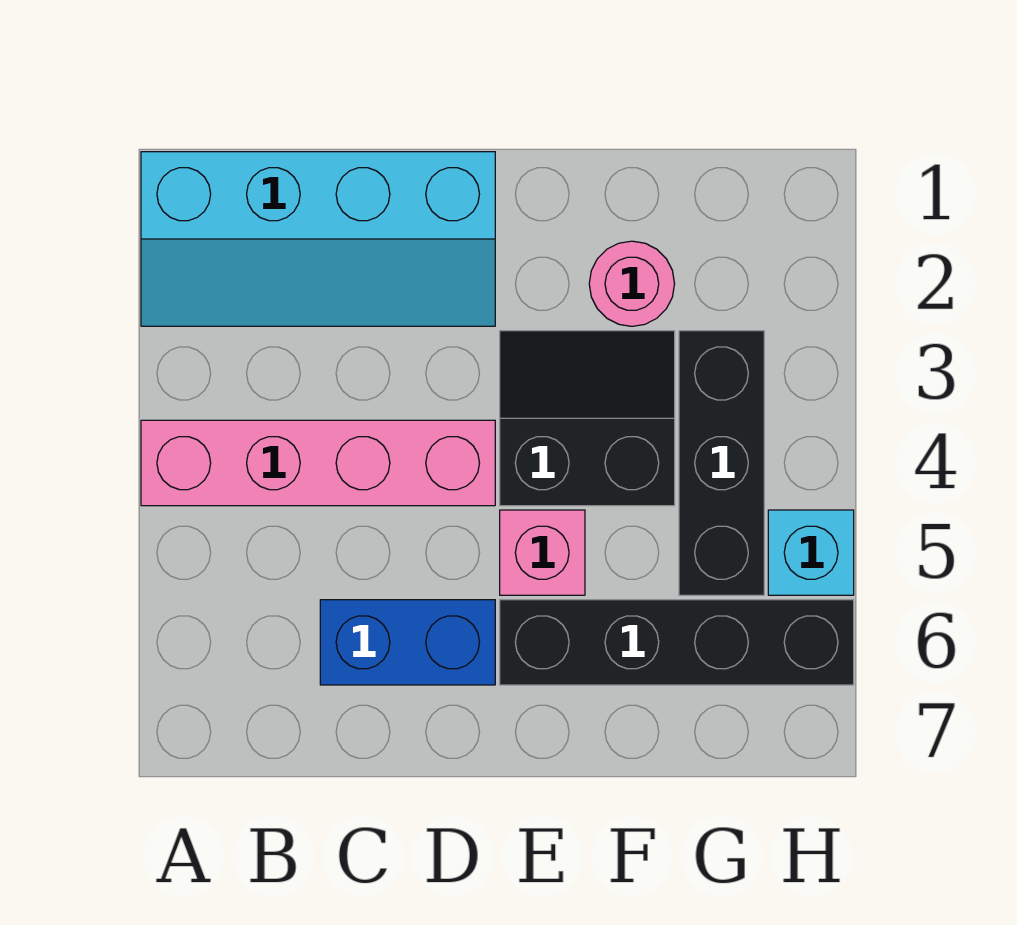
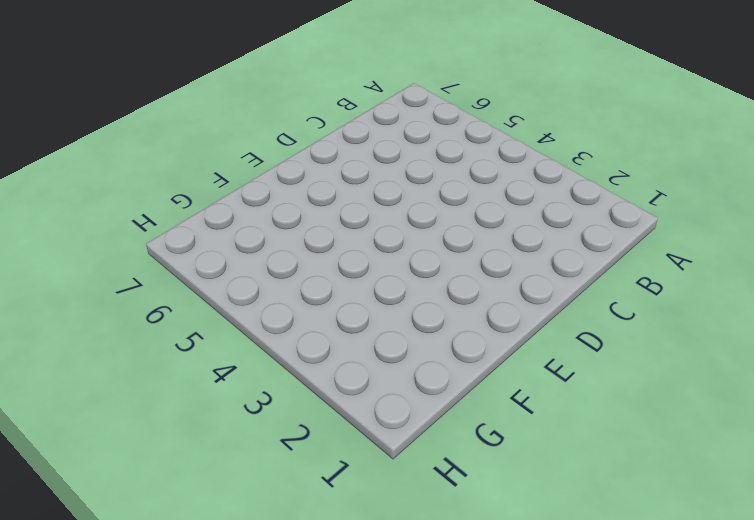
none -> cyan 2x4 slope [141,152,495,326]
none -> pink 1x4 brick [141,420,495,506]

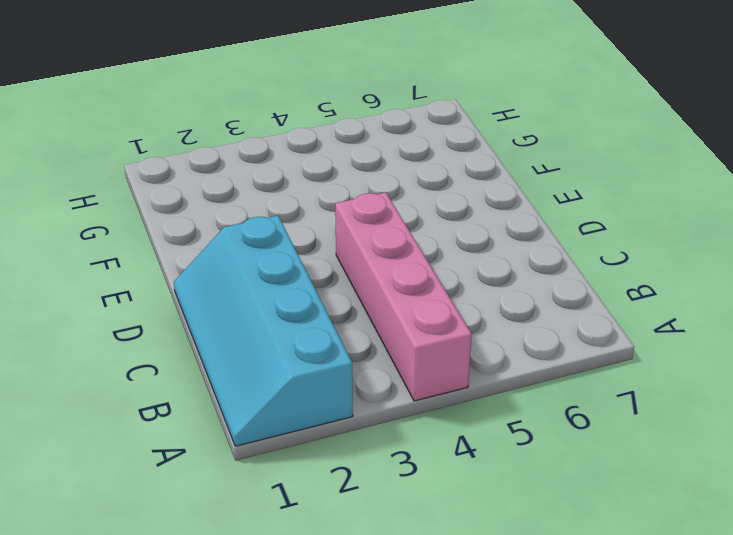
cyan 2x4 slope [174,216,353,446] -> cyan 2x4 slope turned to [141,152,495,326]
none -> blue 1x2 brick [320,600,495,685]
none -> black 2x2 slope [500,331,675,506]

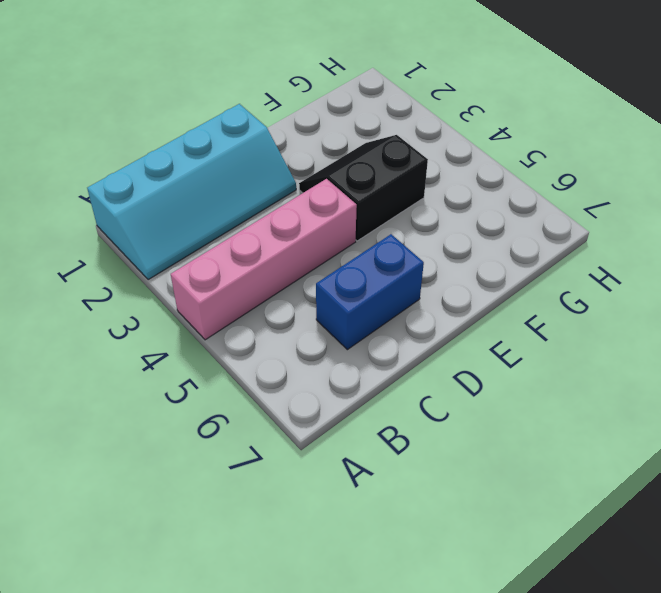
none -> pink 1x1 brick [500,510,585,595]
none -> black 1x4 brick [500,600,854,685]

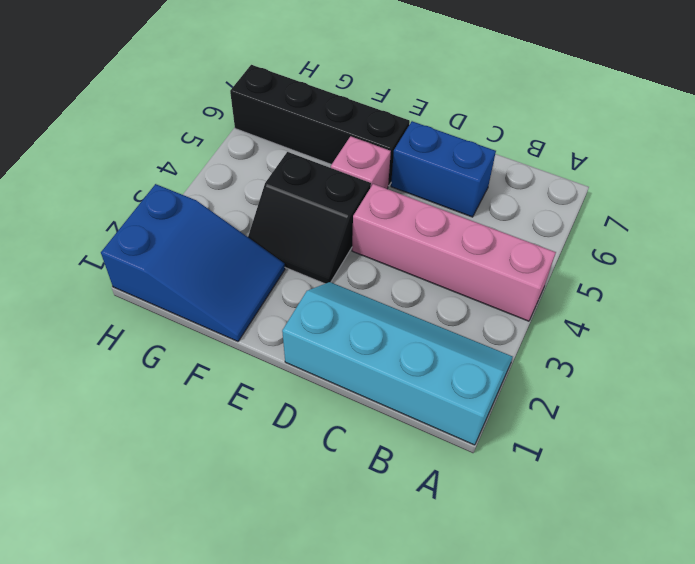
blue 2x3 slope [101,184,285,341] -> pink 1x1 round brick [589,241,675,326]
none -> black 1x3 brick [679,331,764,595]
none -> cyan 1x1 brick [768,510,854,595]

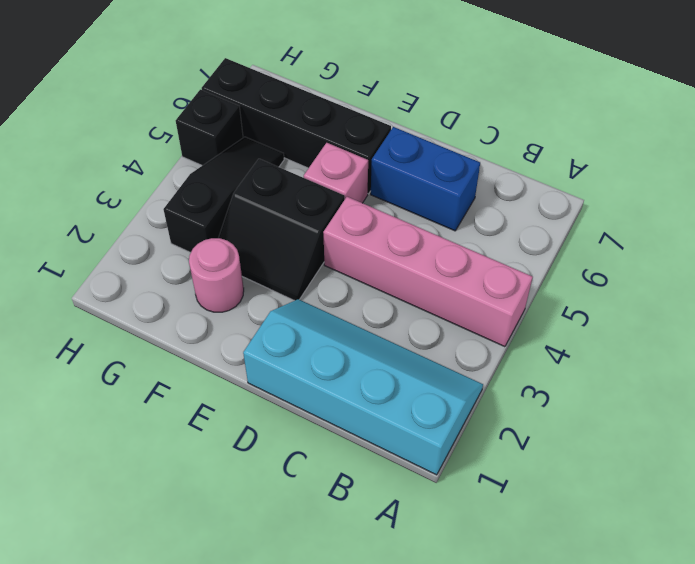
black 1x3 slope [163,137,284,253] -> black 1x3 brick [679,331,764,595]
black 1x1 brick [176,90,243,166] -> cyan 1x1 brick [768,510,854,595]

